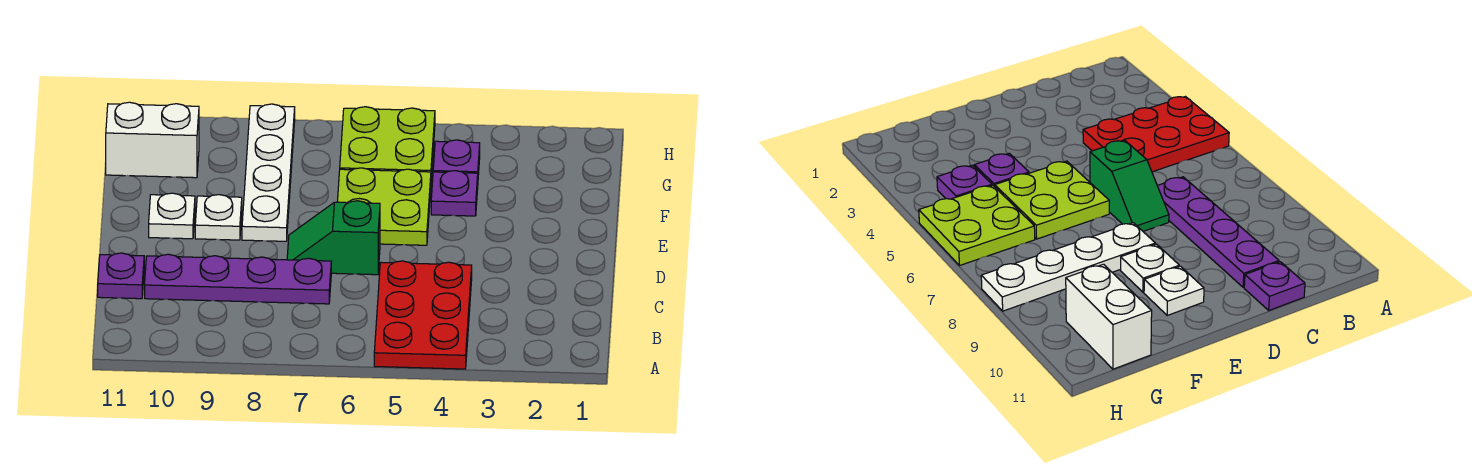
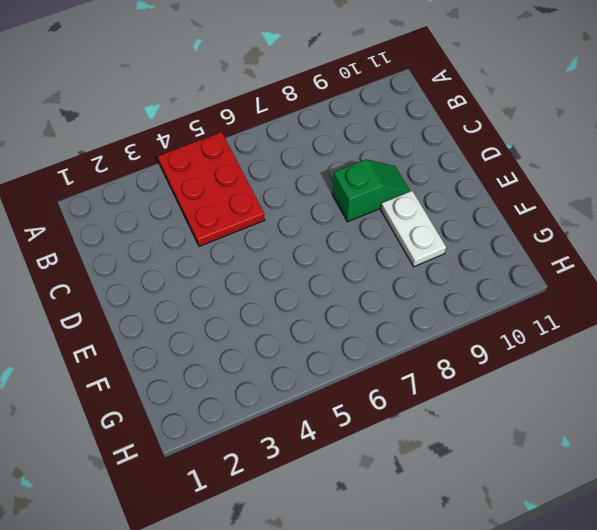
green 1x2 slope [332,159,410,222] -> green 1x2 slope moved to [287,201,380,275]
white 1x2 plate [381,191,446,267] -> white 1x1 plate [195,195,242,240]
none -> purple 1x4 plate [145,254,331,304]
none -> purple 1x1 plate [98,253,144,299]
none -> lime 2x2 plate [337,168,431,245]

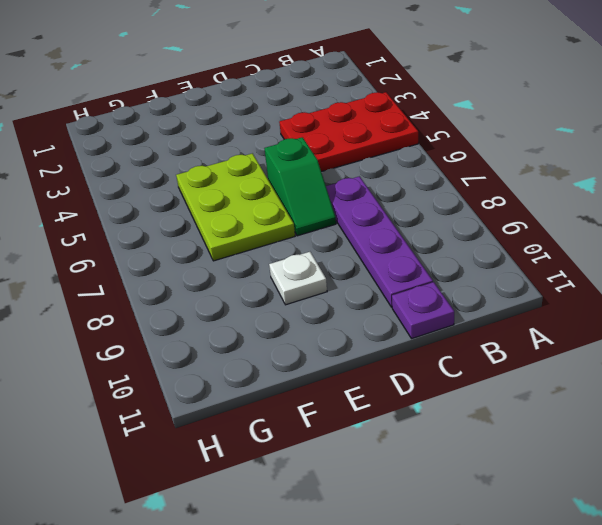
lime 2x3 plate [176,153,295,261] -> lime 2x2 plate [337,168,431,245]
none -> white 1x4 plate [242,104,295,241]
none -> white 1x1 plate [149,193,195,239]
none -> purple 1x1 plate [431,171,478,216]

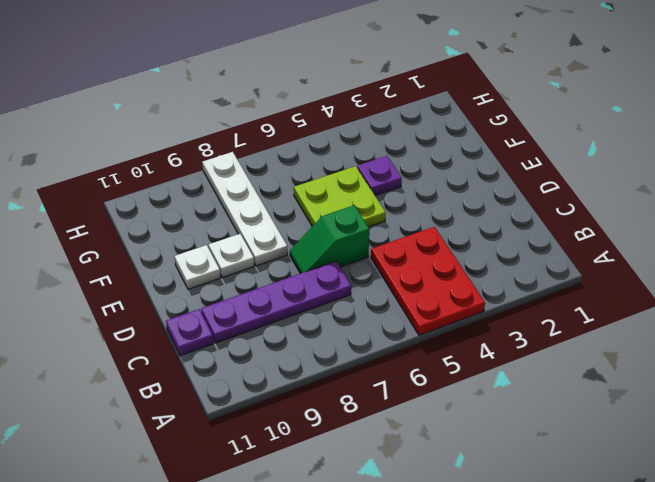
none -> purple 1x1 plate [433,140,480,175]
none -> lime 2x2 plate [340,107,435,177]
none -> white 1x2 brick [106,102,199,178]

